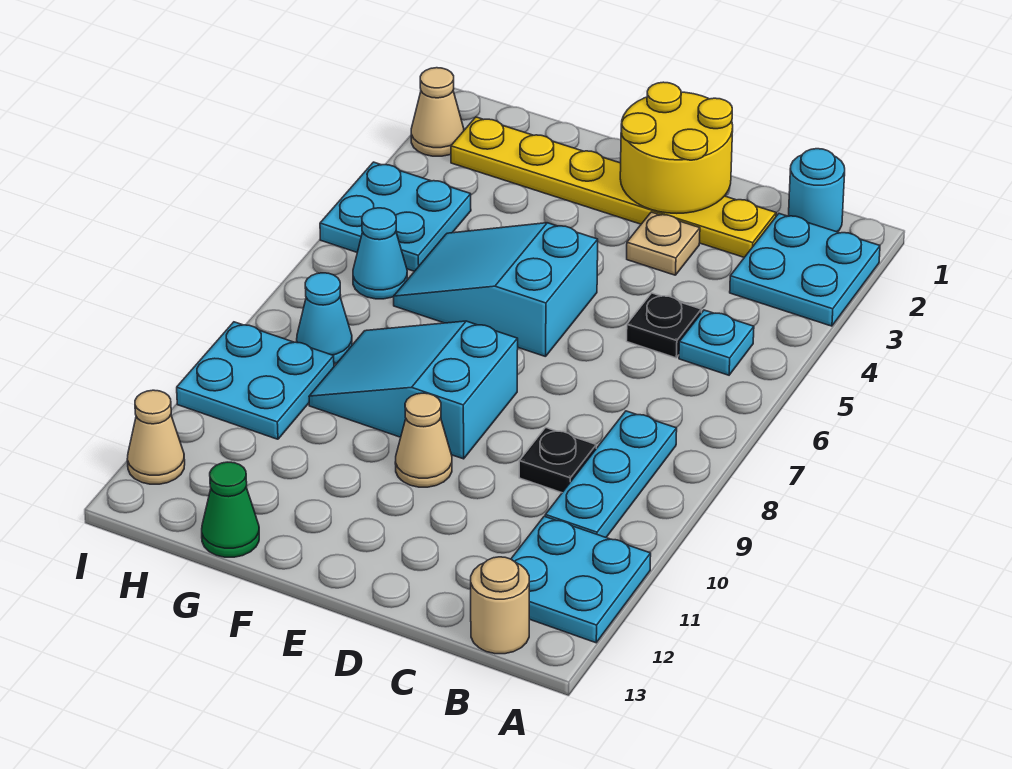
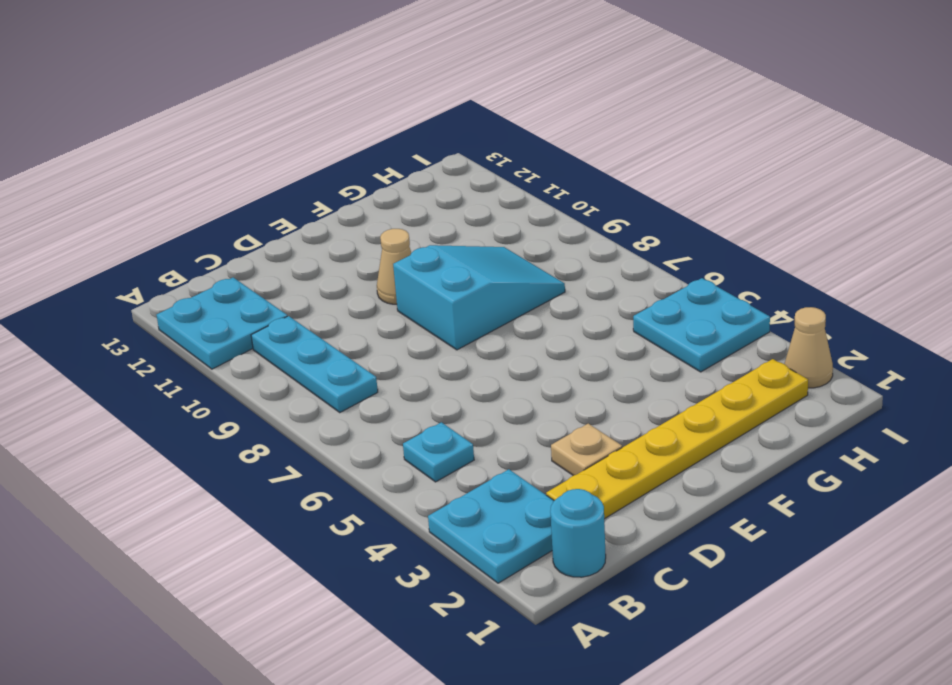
none -> tan 1x1 round brick [471,557,529,654]
none -> black 1x1 plate [627,293,701,358]
none -> black 1x1 plate [519,428,596,493]

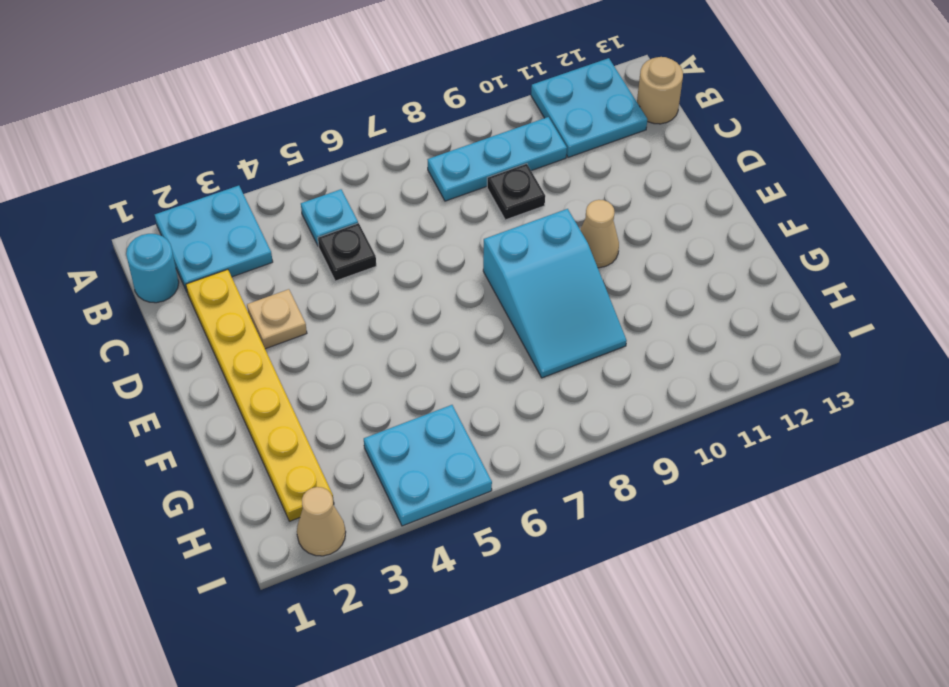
none -> cyan 2x3 slope [394,223,598,357]
none -> green 1x1 cone [202,462,259,557]
none -> cyan 1x1 cone [353,208,407,299]

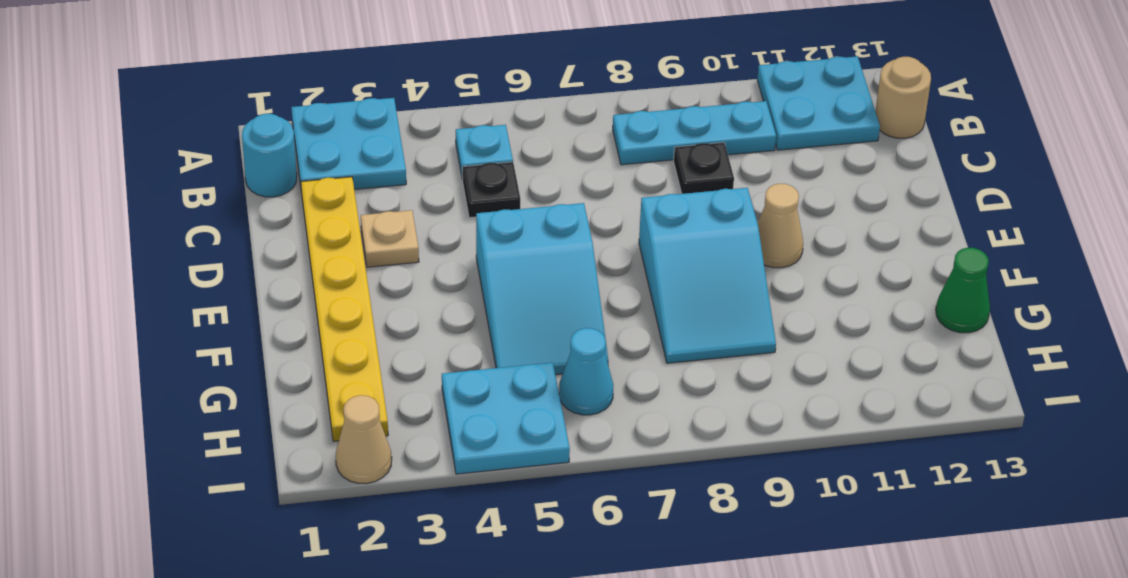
none -> cyan 1x1 cone [297,273,352,364]
none -> cyan 2x2 plate [177,322,334,439]
none -> tan 1x1 cone [127,390,185,484]

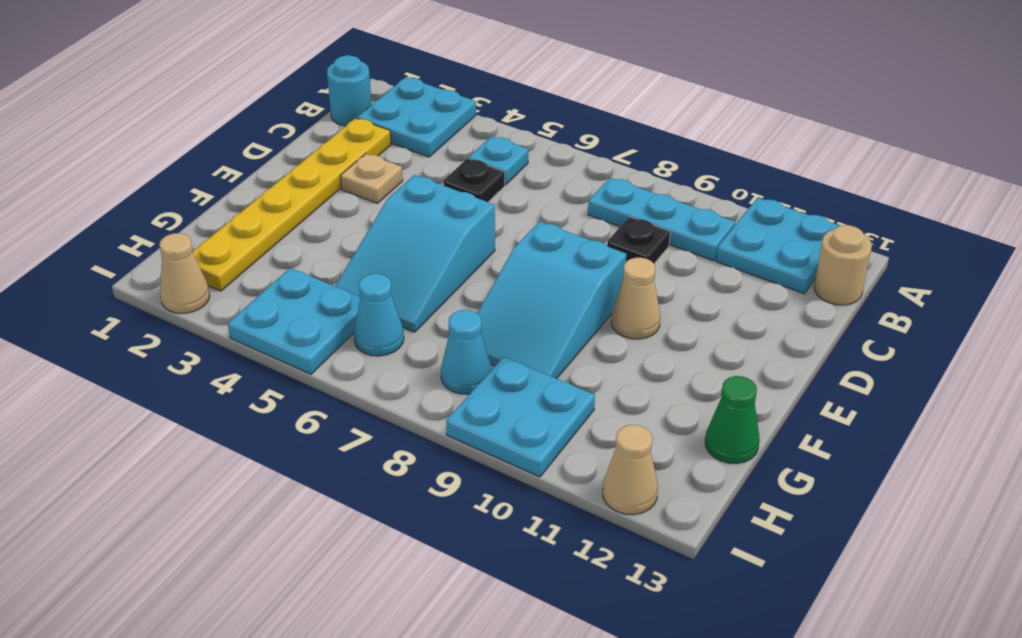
none -> yellow 2x2 round brick [620,82,733,213]

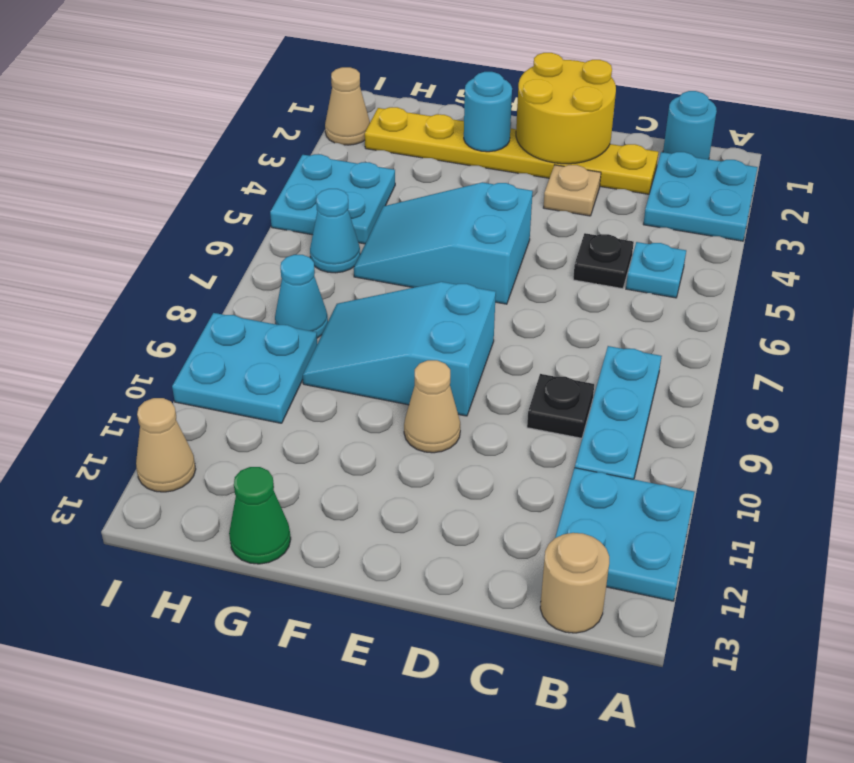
cyan 1x1 round brick [464,72,512,152] -> none

